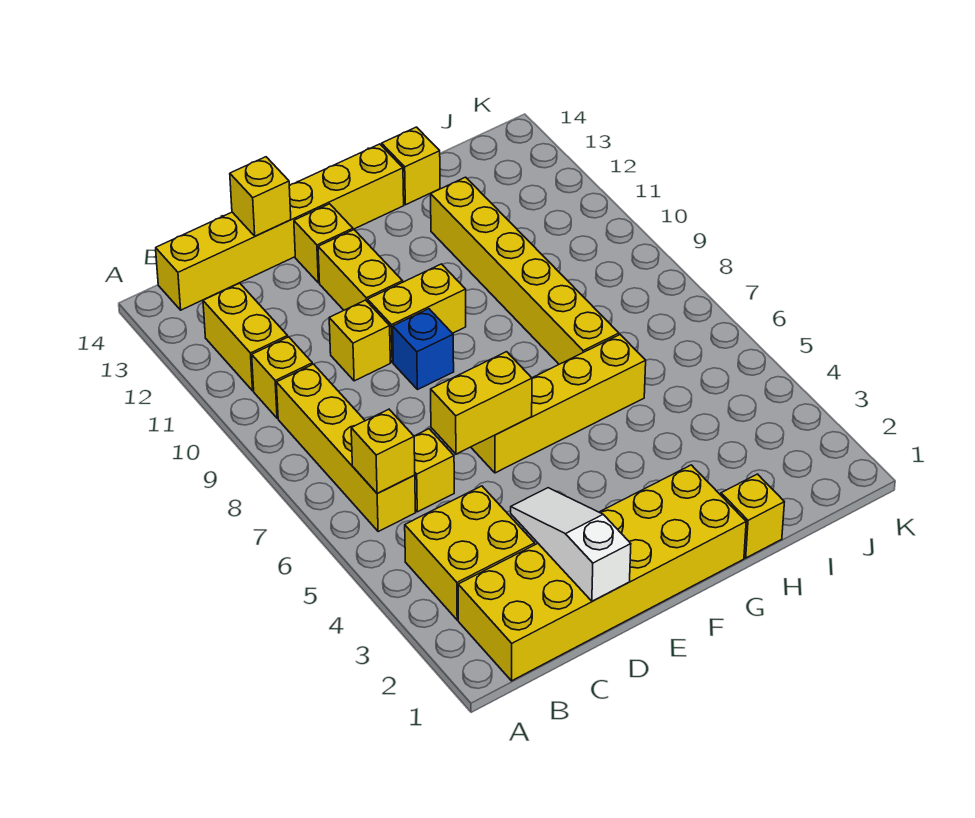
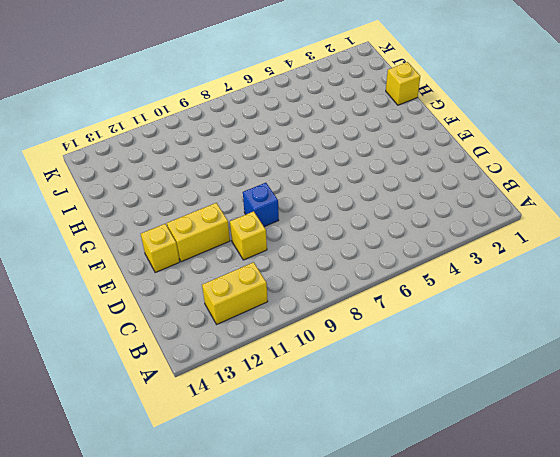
none -> yellow 2x6 brick [458,465,746,681]
none -> yellow 2x2 brick [405,486,535,620]
none -> yellow 1x4 brick [276,364,416,532]

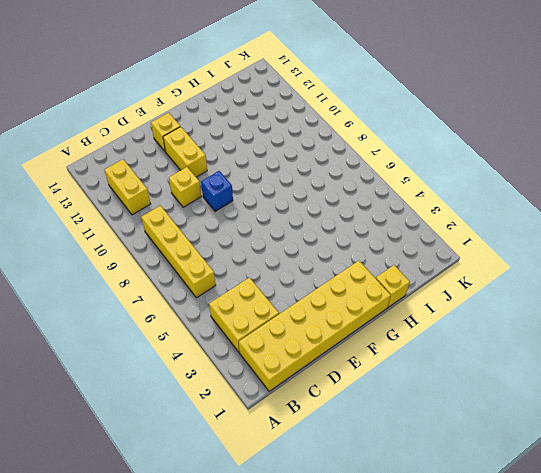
none -> yellow 1x1 brick [252,337,312,418]
none -> yellow 1x6 brick [156,144,404,310]
none -> yellow 1x1 brick [414,429,454,512]

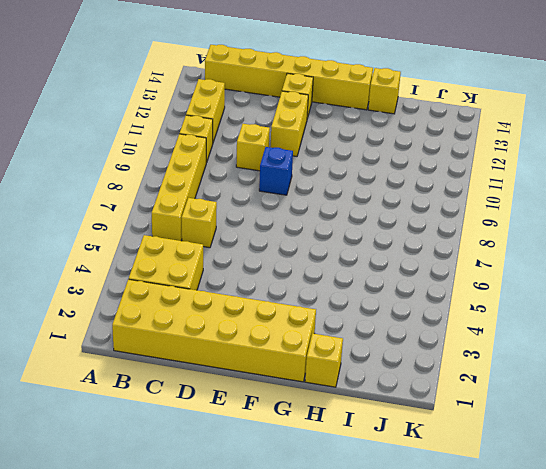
none -> yellow 1x4 brick [471,335,646,473]
none -> yellow 1x2 brick [368,264,466,362]
none -> yellow 1x6 brick [431,177,619,364]

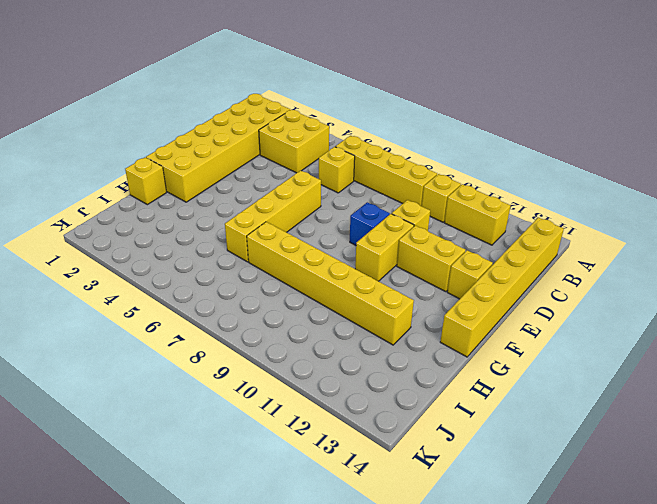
none -> yellow 1x1 brick [382,127,440,205]
none -> yellow 1x1 brick [351,409,415,494]
none -> white 1x3 slope [511,488,631,601]

